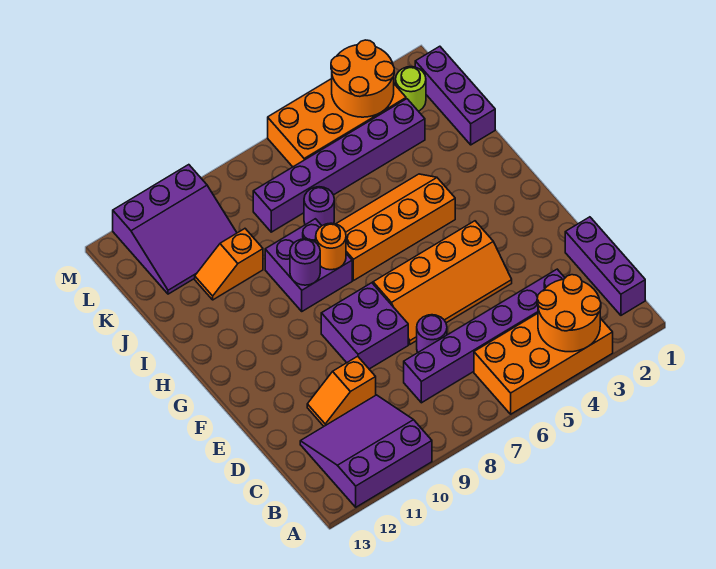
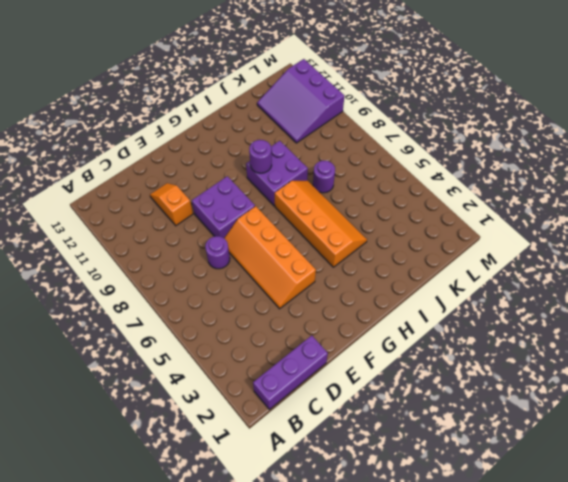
none -> orange 2x4 brick [474,313,613,414]
none -> purple 3x3 slope [300,395,432,507]
none -> purple 1x6 brick [404,269,565,403]

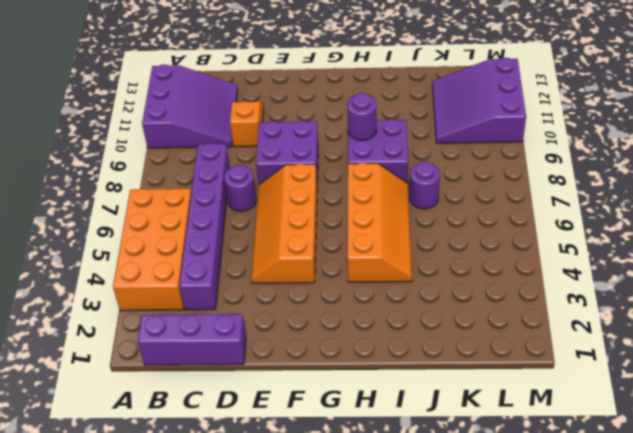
none -> purple 1x3 brick [415,46,495,145]
none -> orange 1x2 slope [195,229,263,300]
none -> purple 1x6 brick [253,99,425,232]

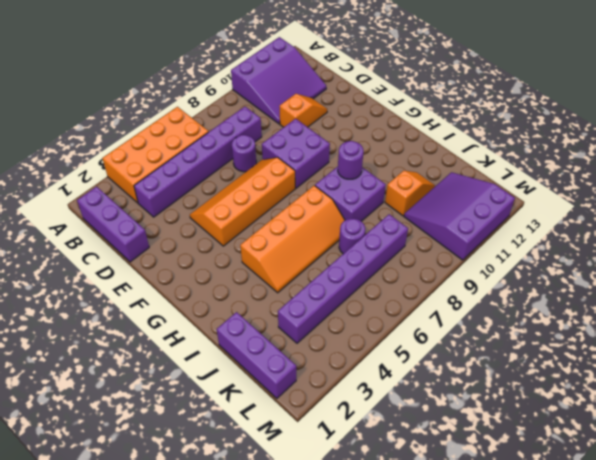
none -> lime 1x1 round brick [396,67,426,111]
none -> orange 2x4 brick [268,79,406,167]
none -> orange 2x2 round brick [537,275,601,352]

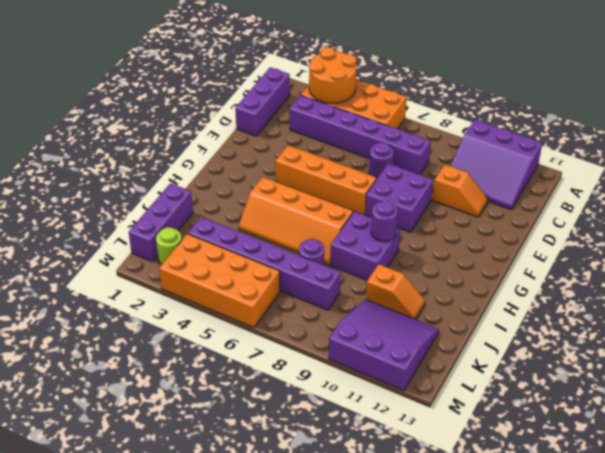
none -> orange 1x1 round brick [316,223,346,270]
none -> orange 2x2 round brick [331,40,394,117]

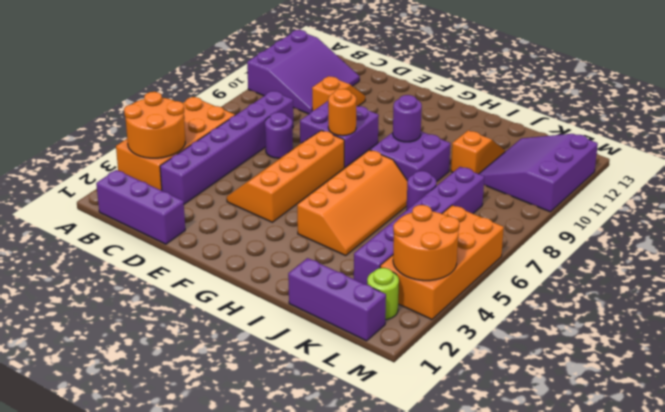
orange 1x1 round brick [328,89,356,136] -> orange 1x1 round brick moved to [316,223,346,270]

